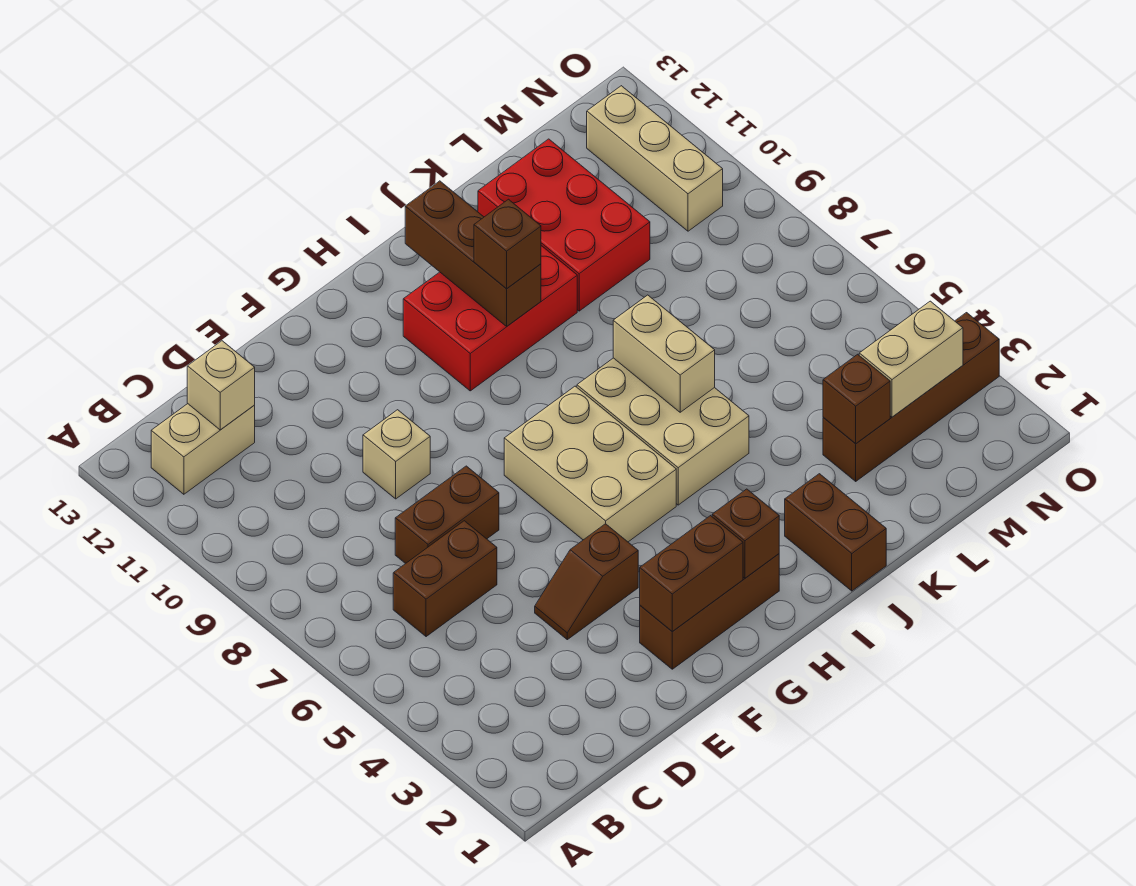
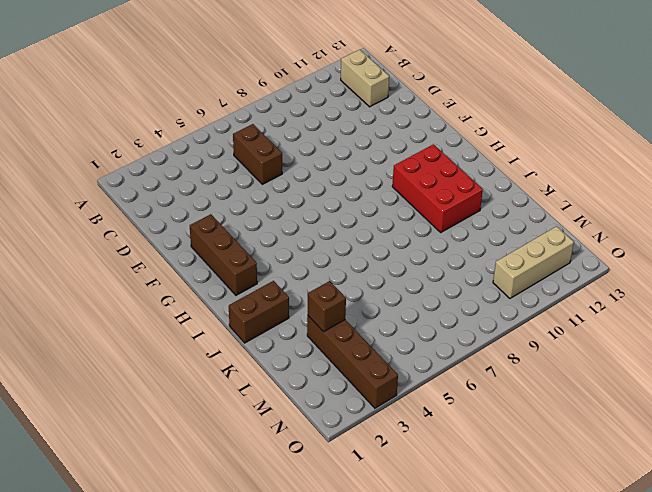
none -> brown 1x2 brick [395,466,499,564]
none -> brown 1x2 slope [535,524,638,640]
none -> tan 1x1 brick [363,410,430,499]

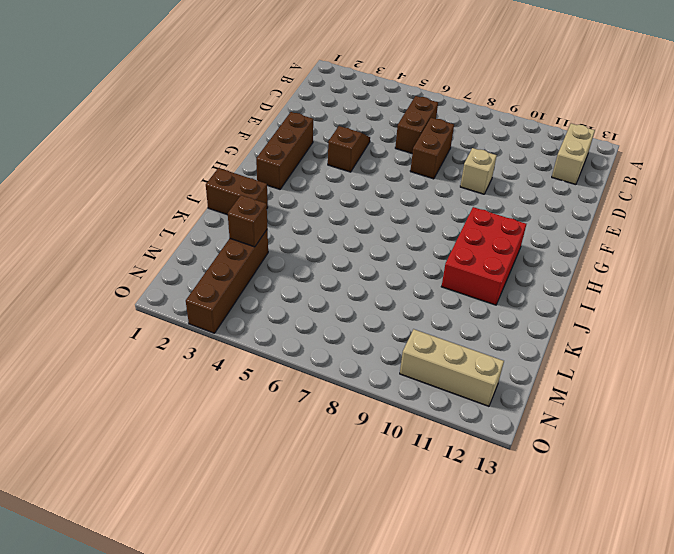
none -> tan 2x3 brick [504,386,676,542]
none -> tan 2x3 brick [577,358,749,505]
none -> red 2x3 brick [478,139,650,311]

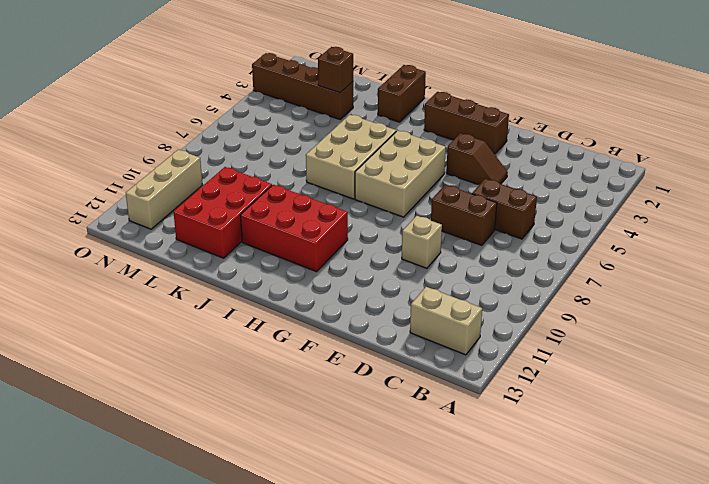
none -> tan 1x1 brick [187,341,255,430]
none -> brown 1x2 brick [640,516,743,632]
none -> brown 1x1 brick [712,489,779,578]

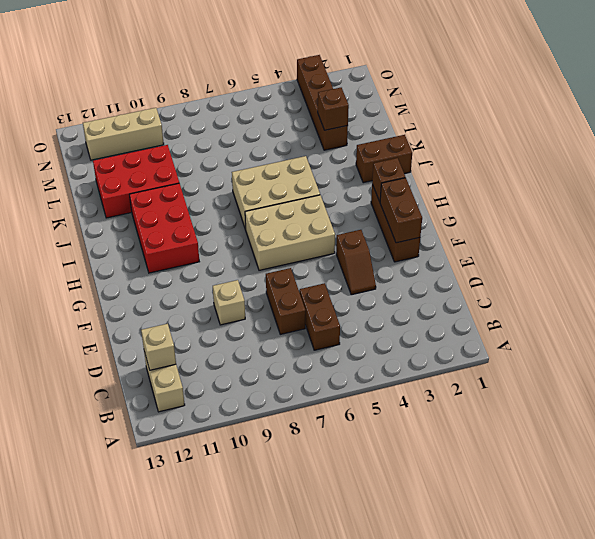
none -> brown 1x3 brick [405,181,541,326]
none -> tan 1x2 brick [613,295,715,412]
none -> tan 1x2 brick [859,301,963,417]

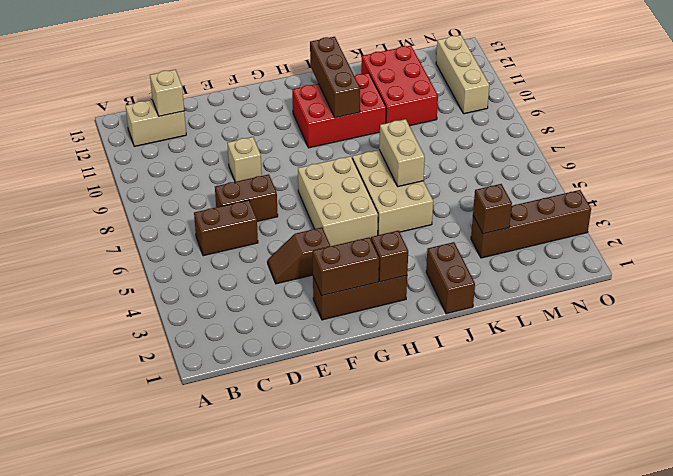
none -> tan 1x2 brick [859,301,963,417]
none -> brown 1x1 brick [474,199,541,289]

